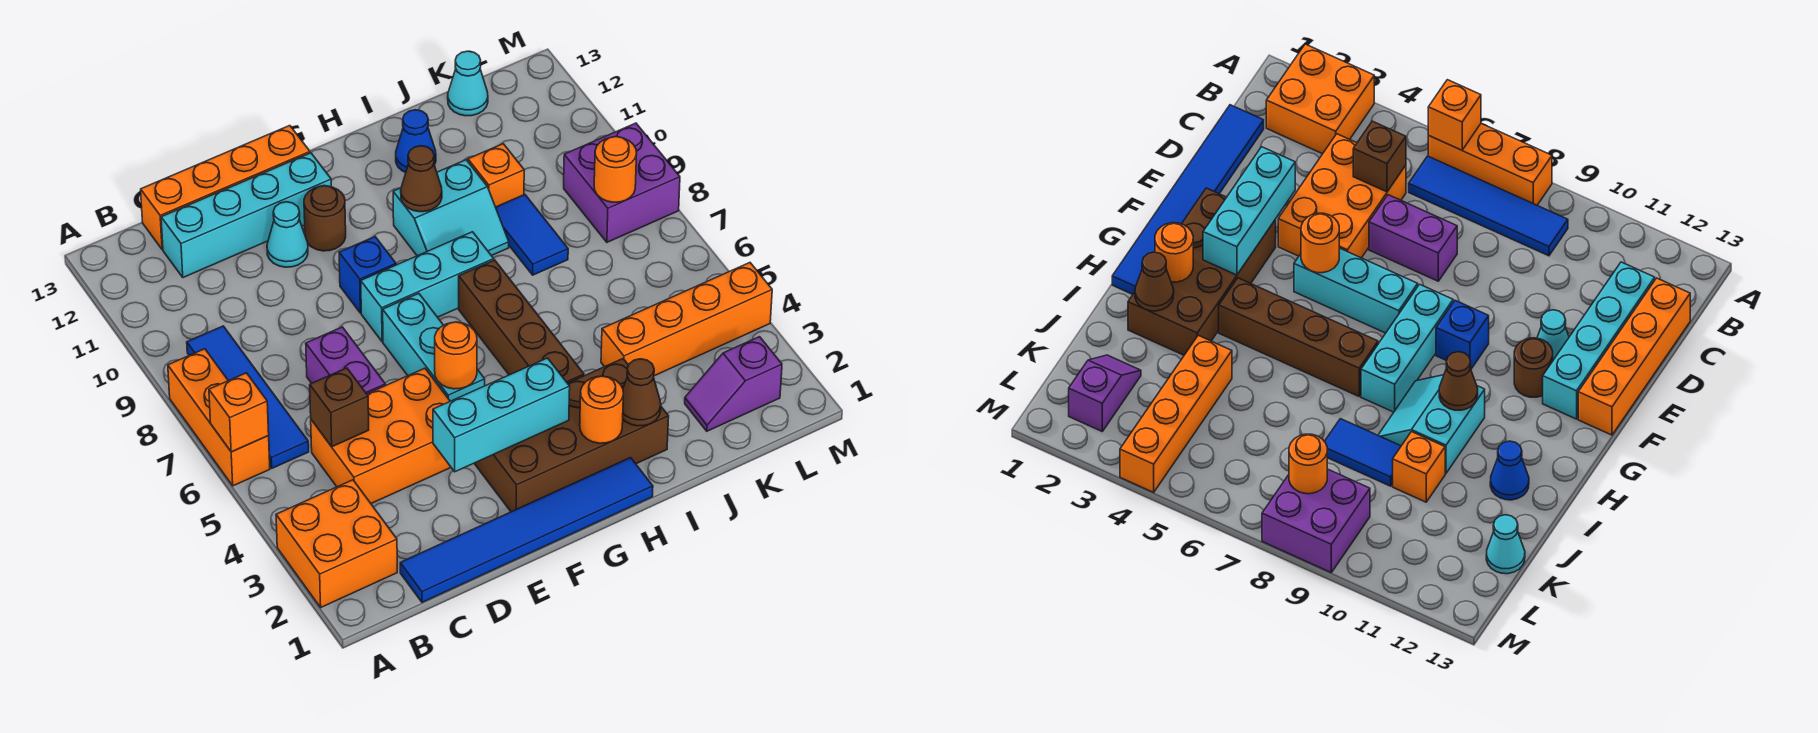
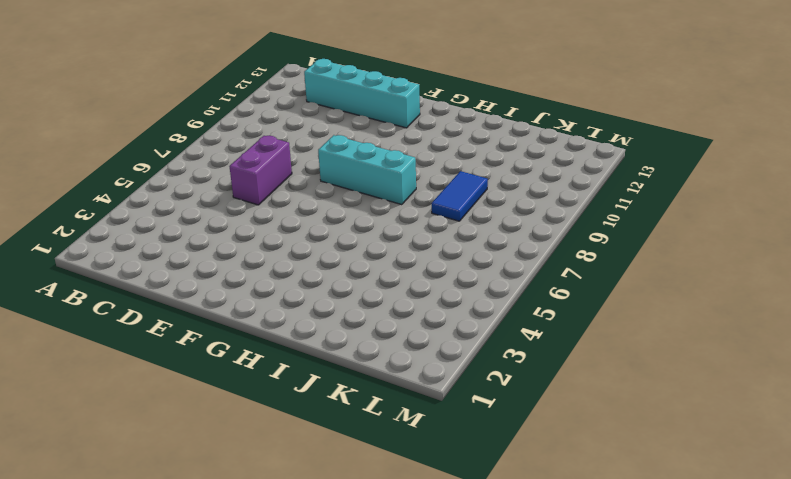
none -> orange 2x2 brick [276,480,397,607]
none -> orange 1x3 brick [168,349,270,486]
none -> blue 1x4 tile [187,326,309,468]
none -> blue 1x6 tile [400,458,653,602]

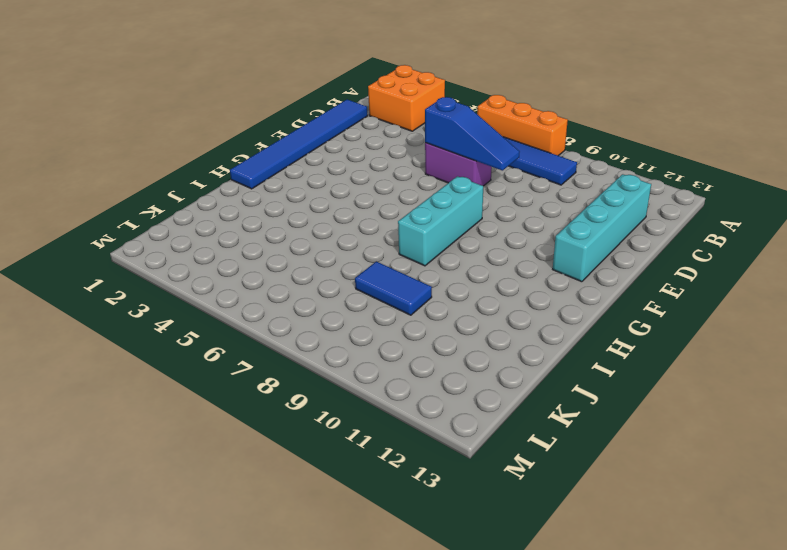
blue 1x3 slope [425,97,519,171] -> none
none -> orange 2x3 brick [311,368,451,503]
none -> orange 1x4 brick [141,126,310,250]
none -> cyan 1x1 cone [267,202,308,267]
none -> brown 2x4 brick [474,359,669,512]

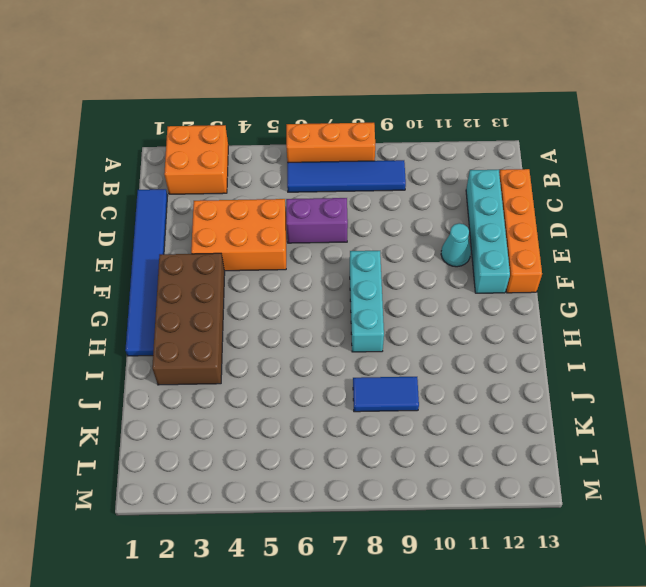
orange 2x3 brick [191,199,286,271] -> orange 2x3 brick turned to [311,368,451,503]
none -> cyan 1x3 brick [383,293,485,401]
none -> blue 1x1 brick [339,237,396,313]
none -> brown 1x1 round brick [304,186,346,251]
none -> brown 1x4 brick [459,260,584,383]

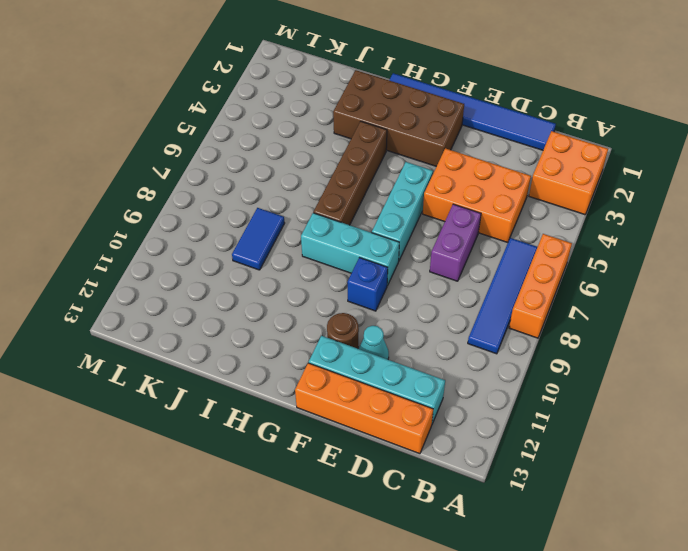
none -> cyan 2x2 slope [393,160,509,256]
none -> blue 1x1 cone [396,110,436,173]
none -> orange 1x4 brick [601,263,772,376]
none -> orange 1x1 brick [468,144,524,207]

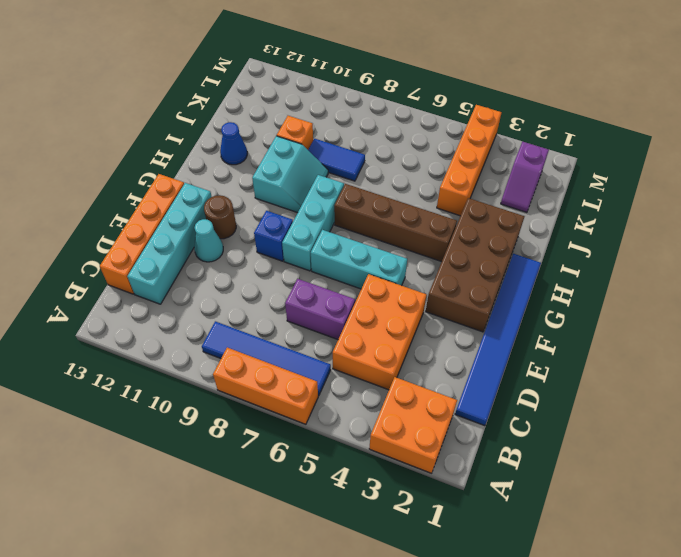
none -> cyan 1x1 cone [448,51,488,116]
none -> purple 2x2 brick [564,123,680,242]
none -> orange 1x1 brick [209,373,269,452]
none -> brown 1x1 brick [310,368,369,447]

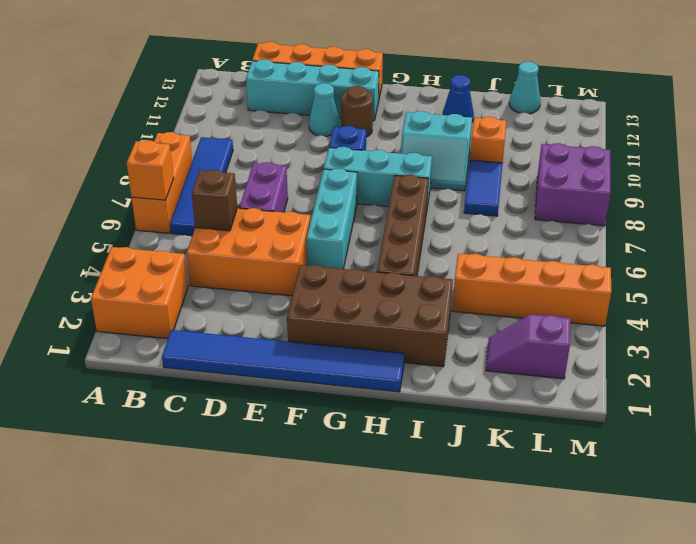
none -> cyan 1x3 brick [433,358,570,472]
none -> orange 1x1 round brick [435,322,477,389]
none -> orange 1x1 round brick [580,376,623,443]
none -> brown 1x1 cone [401,146,442,212]

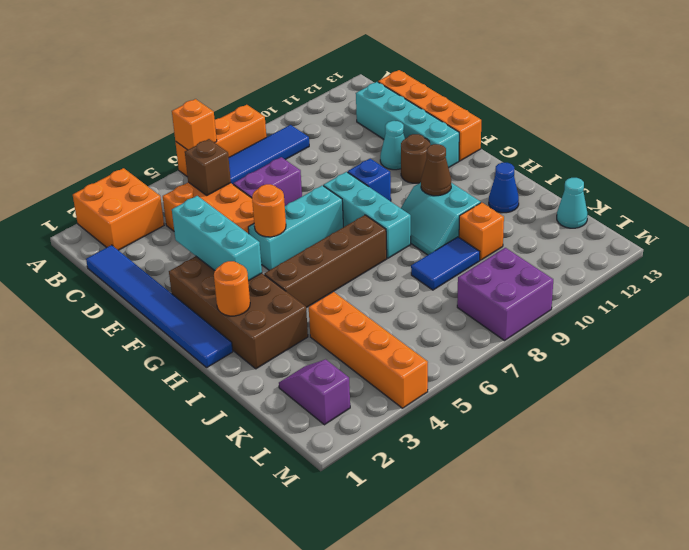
none -> brown 1x1 cone [623,359,661,426]
none -> orange 1x1 round brick [594,137,637,202]

